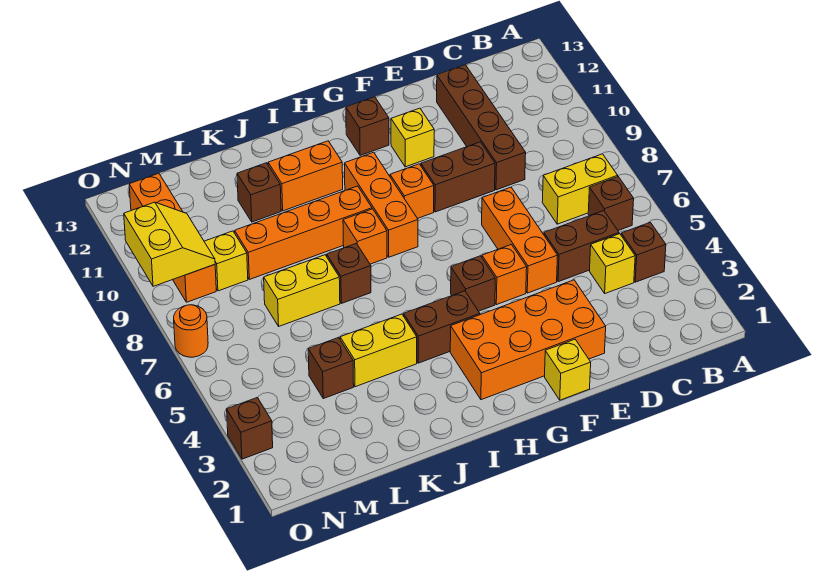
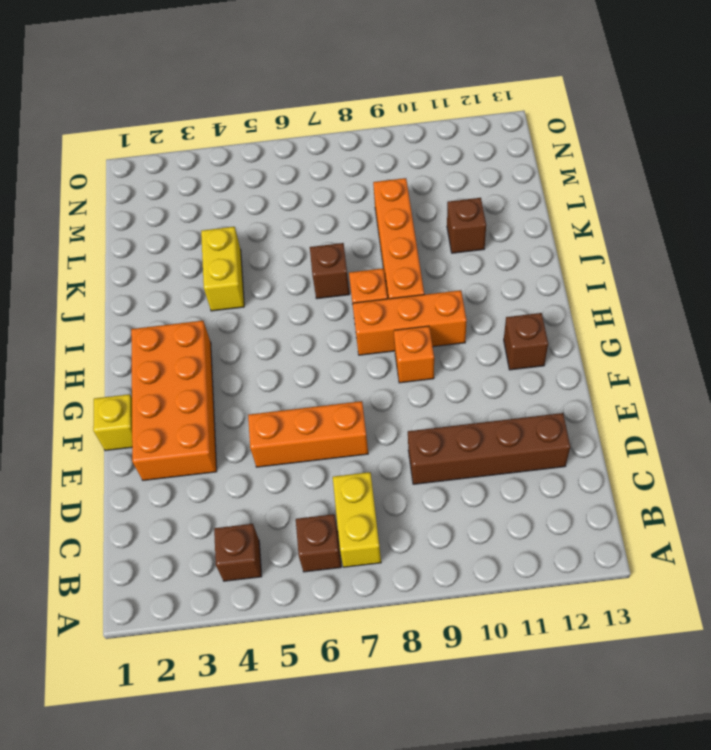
none -> yellow 1x1 brick [590,234,635,293]
none -> brown 1x2 brick [544,211,619,282]
none -> brown 1x2 brick [421,142,495,212]
none -> orange 1x1 brick [482,245,527,305]

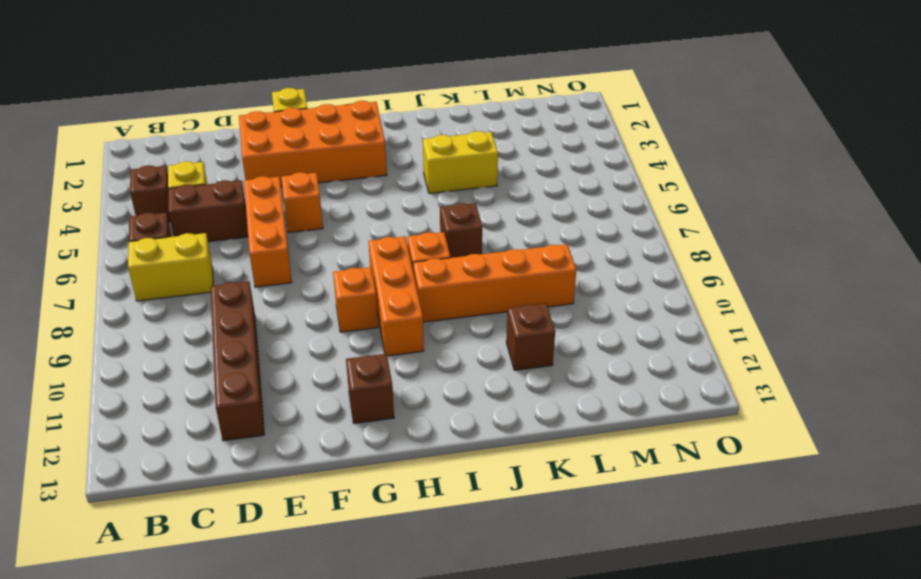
none -> brown 1x2 brick [421,142,495,212]
none -> yellow 1x1 brick [391,108,434,167]
none -> brown 1x1 brick [451,256,495,311]
none -> brown 1x2 brick [404,291,480,363]

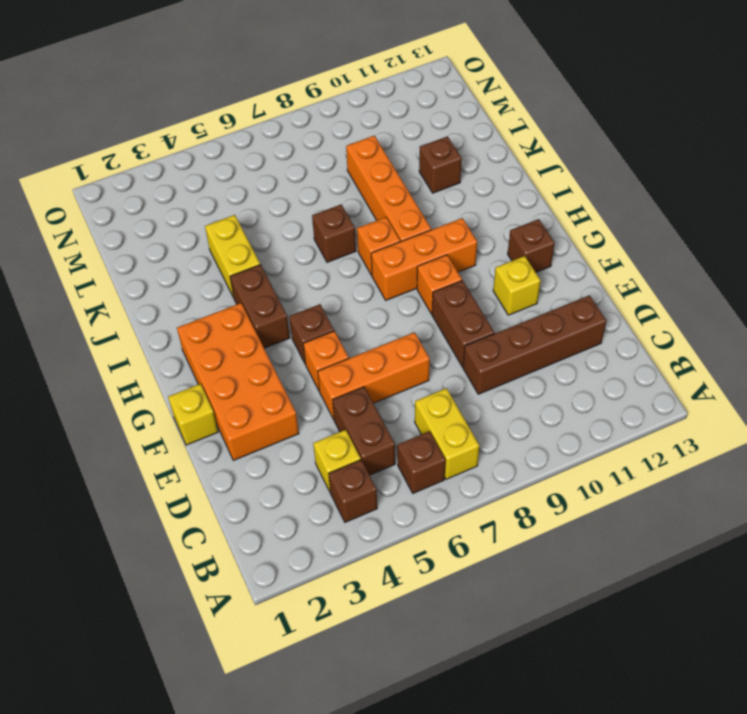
none -> orange 1x2 brick [268,141,343,211]
none -> yellow 1x2 brick [264,255,340,326]
none -> brown 1x1 brick [308,337,354,399]
none -> yellow 1x1 brick [204,231,248,291]

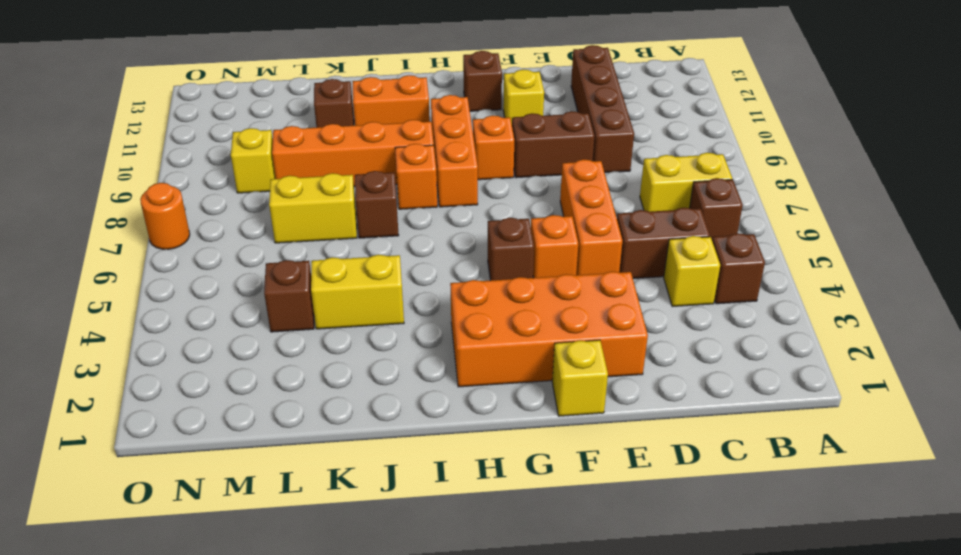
none -> brown 1x2 brick [404,291,480,363]
none -> orange 1x4 brick [129,173,216,302]
none -> brown 1x1 brick [227,398,273,459]
none -> yellow 2x2 slope [124,202,215,286]

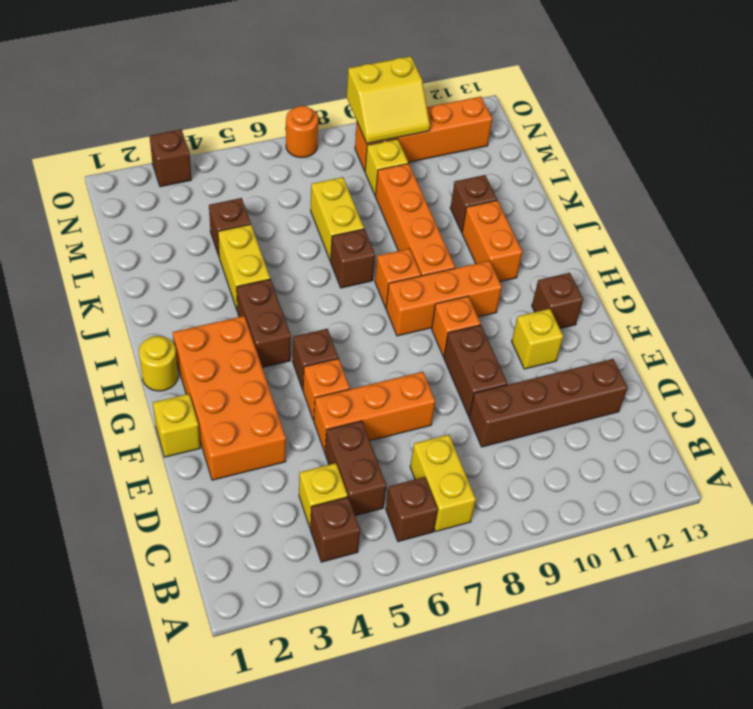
yellow 1x1 round brick [139,336,178,391] -> none

